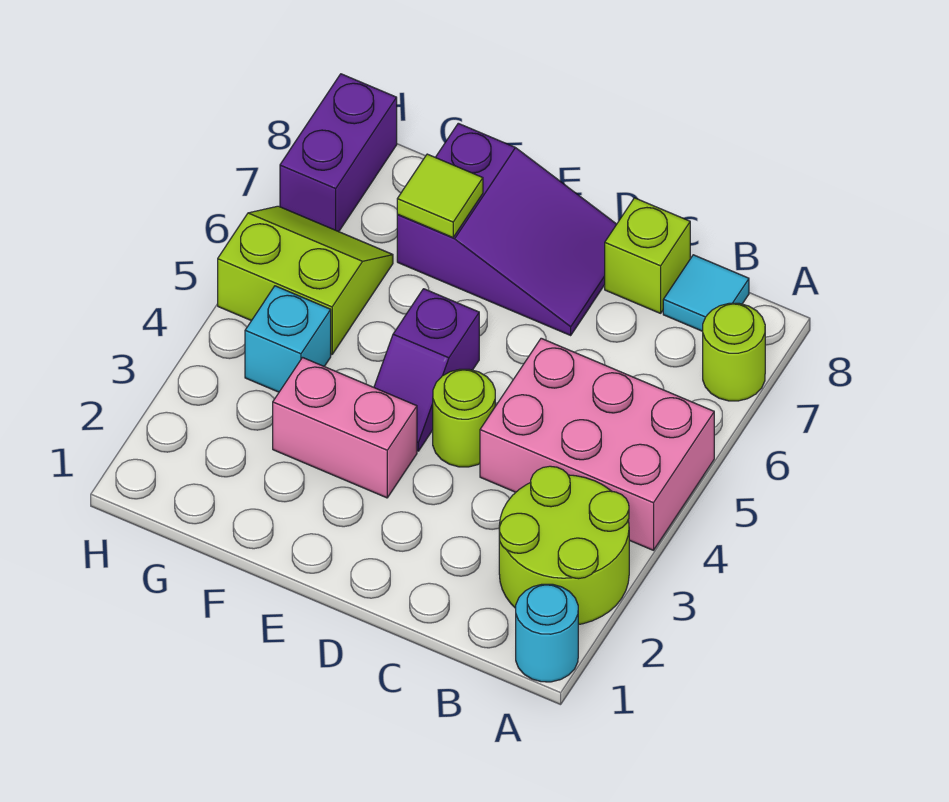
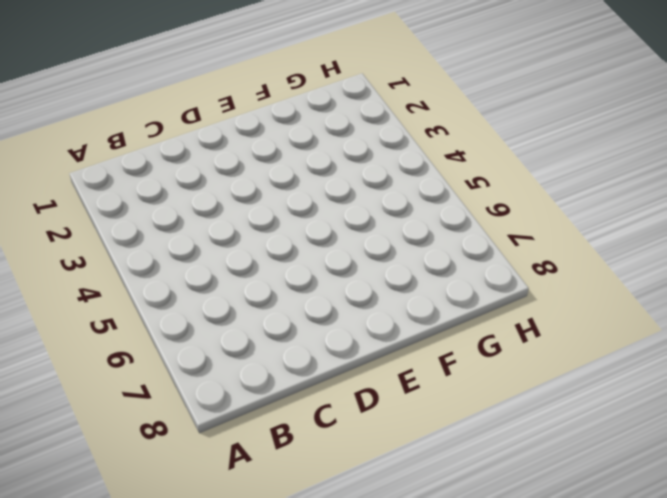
none -> cyan 1x1 round brick [516,584,578,682]
none -> lime 2x2 round brick [499,466,629,625]
none -> pink 2x3 brick [480,338,714,550]

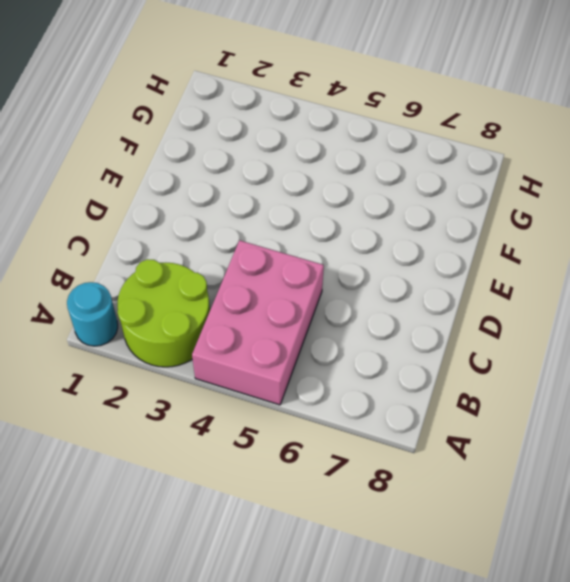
none -> lime 1x1 round brick [703,303,765,401]
none -> cyan 1x1 tile [663,255,749,331]
none -> lime 1x1 brick [605,198,690,313]

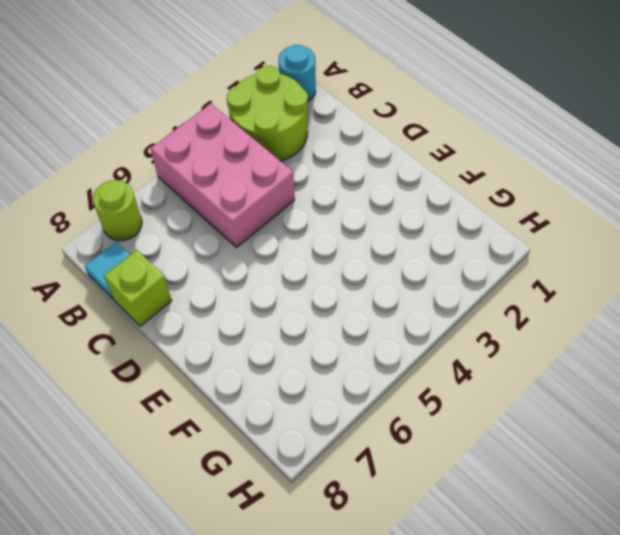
none -> lime 1x1 round brick [433,369,495,467]
none -> purple 2x3 slope [397,123,617,335]
none -> pink 1x2 brick [273,358,417,498]

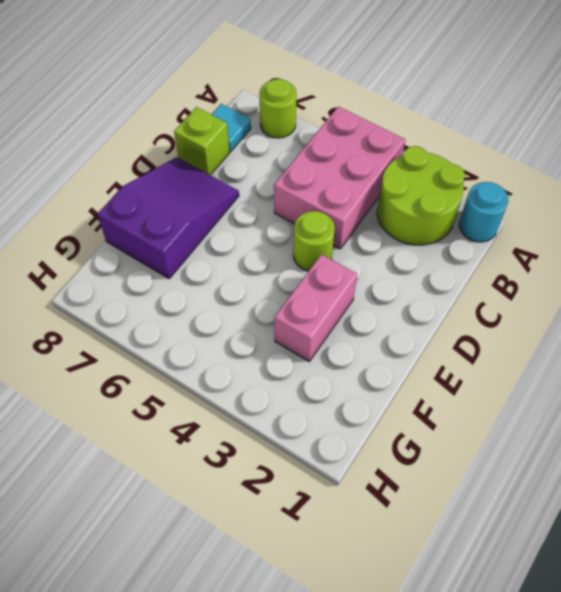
none -> purple 1x2 slope [374,289,479,451]
none -> cyan 1x1 brick [245,286,331,392]
none -> lime 2x2 slope [218,206,393,355]

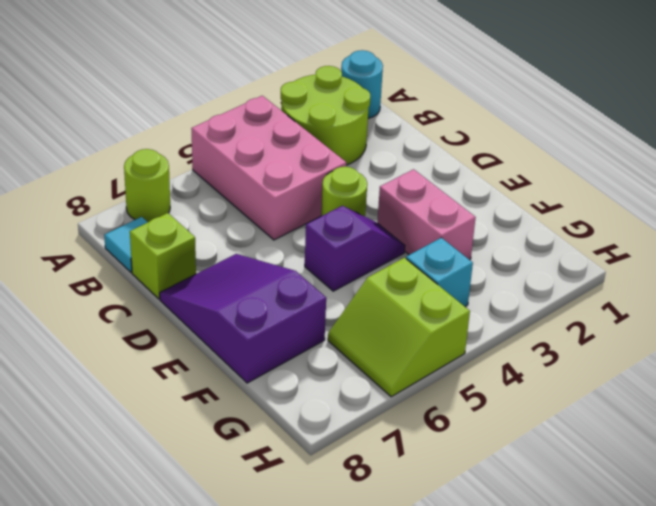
none -> purple 1x2 brick [280,74,397,232]
none -> lime 1x1 tile [397,154,483,237]

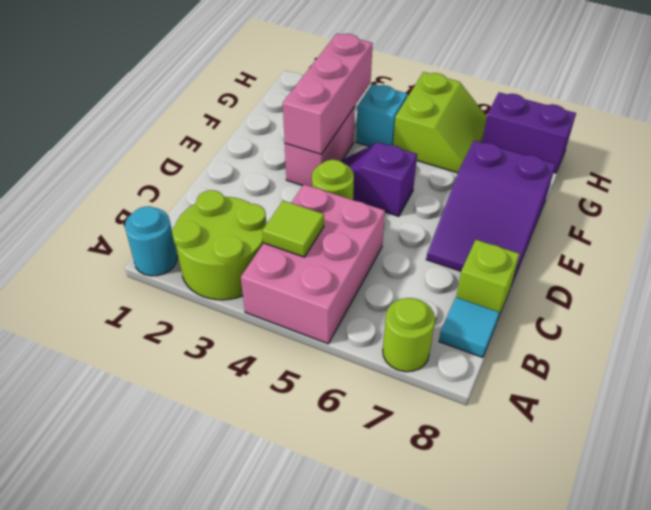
lime 1x1 tile [263,201,324,257] -> lime 1x1 tile moved to [397,154,483,237]
pink 1x3 brick [283,34,373,154] -> none

